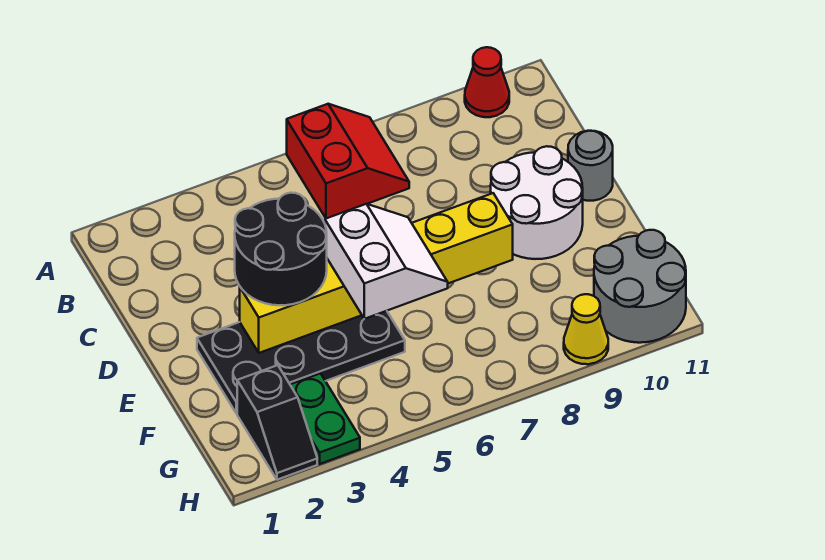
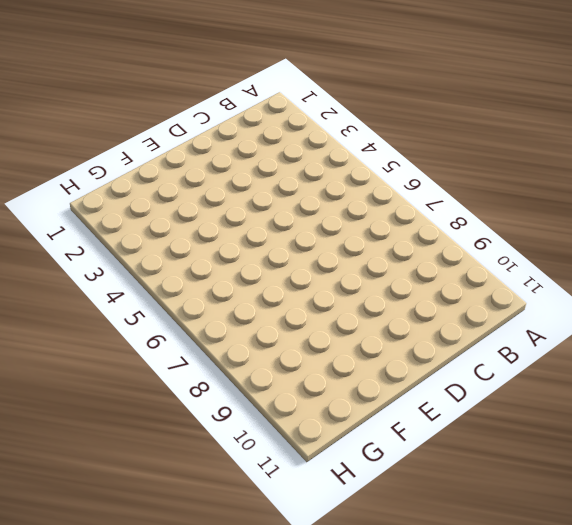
none -> red 2x2 slope [287,104,409,218]
none -> red 1x1 cone [465,47,509,117]
none -> white 2x2 round brick [491,146,583,259]

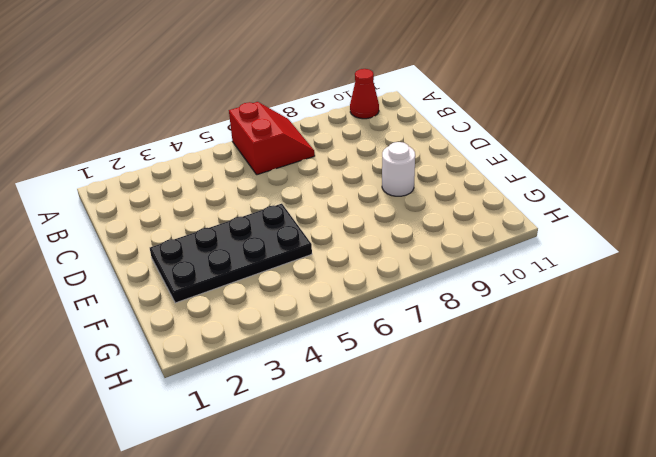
white 1x1 round brick [382,142,415,196] -> white 2x2 round brick [491,146,583,259]
none -> grey 1x1 round brick [568,131,613,201]
none -> black 1x2 slope [237,365,317,480]
none -> green 1x2 plate [290,373,360,464]

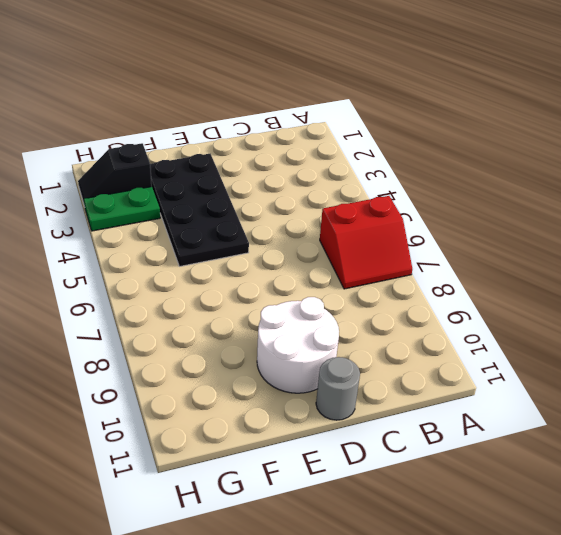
none -> red 1x1 cone [465,47,509,117]
none -> grey 2x2 round brick [594,230,686,343]
none -> yellow 1x1 cone [564,294,608,364]

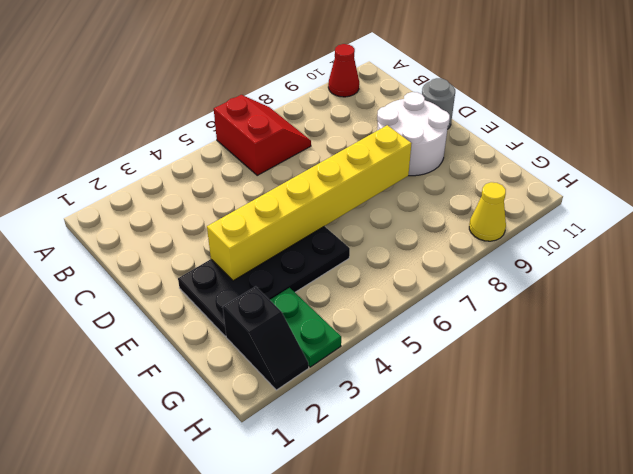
none -> grey 2x2 round brick [594,230,686,343]
none -> black 2x2 round brick [235,193,327,305]
none -> white 2x2 slope [325,204,448,319]

